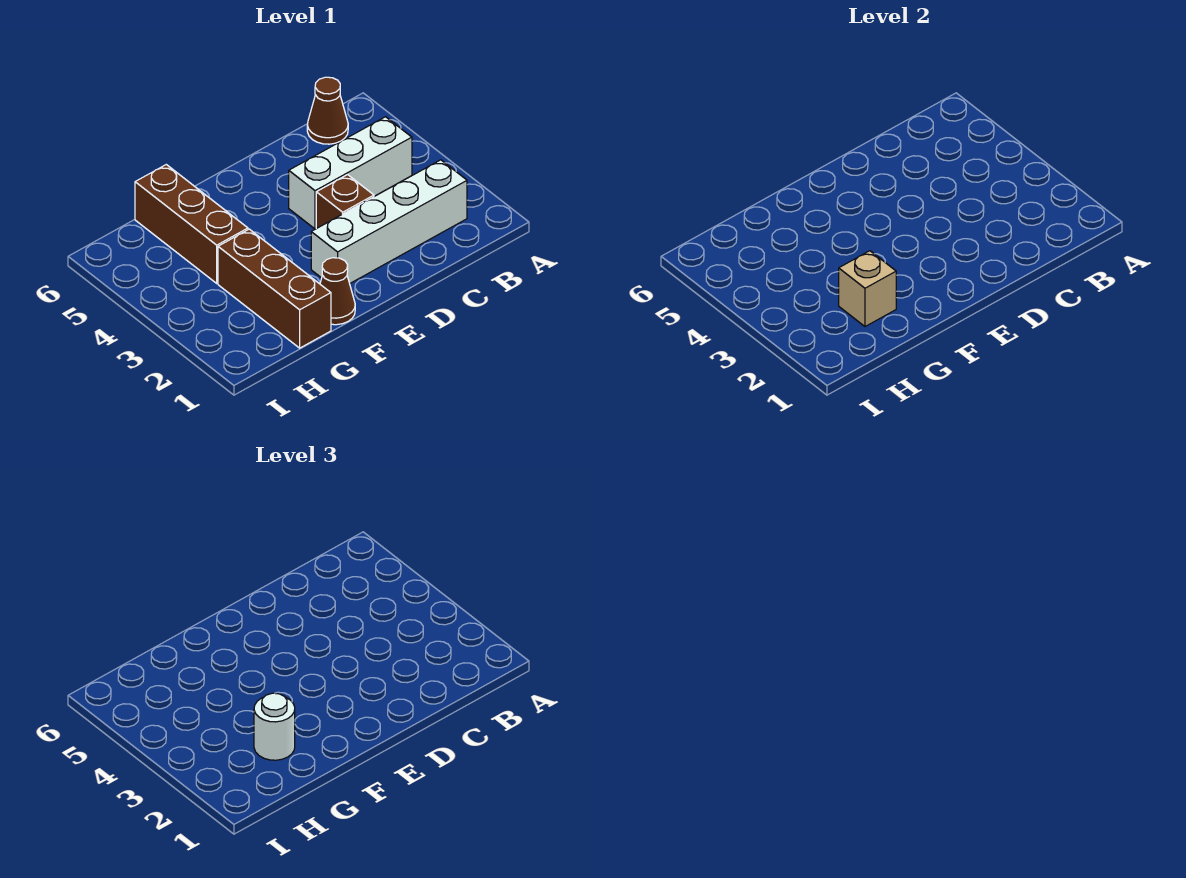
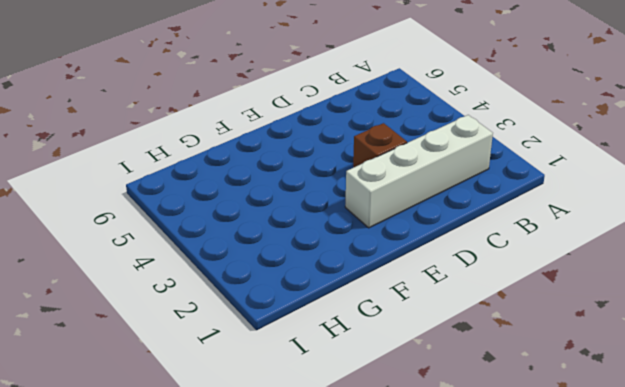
none -> white 1x3 brick [289,117,412,229]
none -> brown 1x1 cone [307,77,348,144]

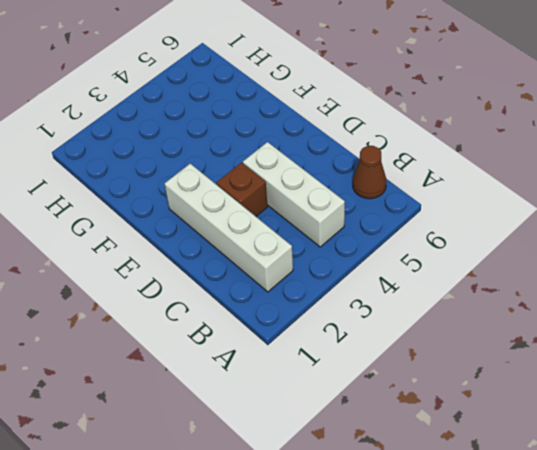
none -> brown 1x1 cone [320,258,355,325]
none -> brown 1x3 brick [218,229,331,348]

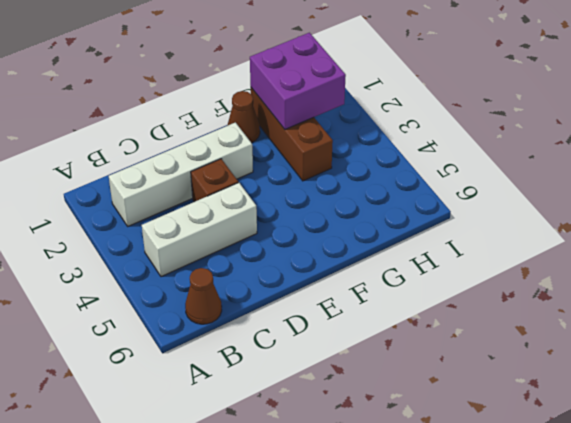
purple 2x2 brick [250,33,346,129] -> tan 1x1 brick [839,251,896,327]
none -> brown 1x3 brick [135,165,248,283]
none -> white 1x1 round brick [254,693,295,760]

